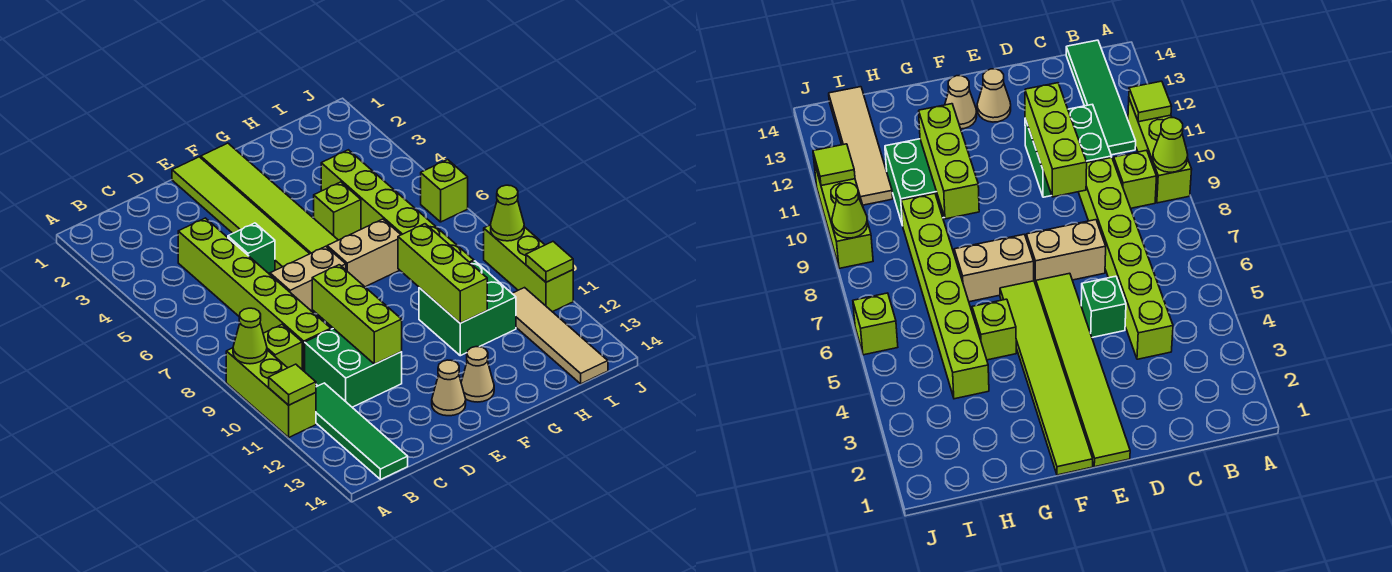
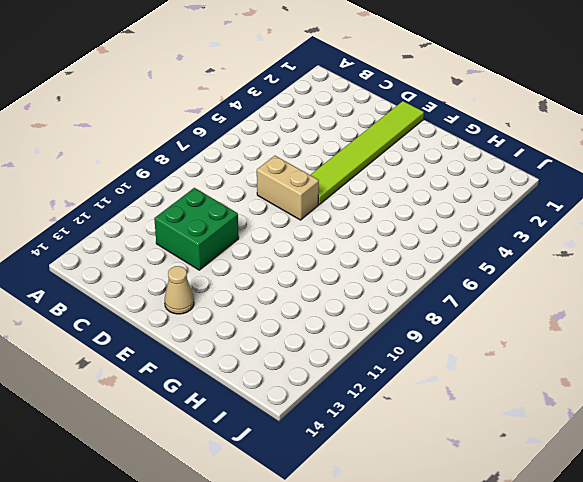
none -> lime 1x3 brick [226,348,316,437]
none -> lime 1x1 brick [263,325,302,369]
none -> green 1x4 tile [316,383,408,480]

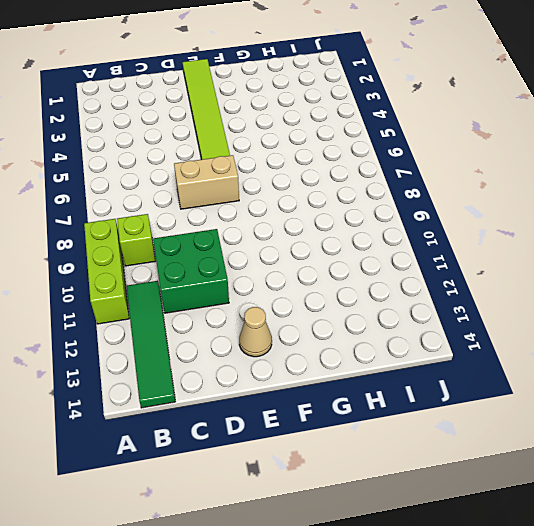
none -> lime 1x6 brick [178,218,331,372]
none -> green 1x1 brick [228,223,275,274]
none -> lime 1x6 tile [201,143,338,254]

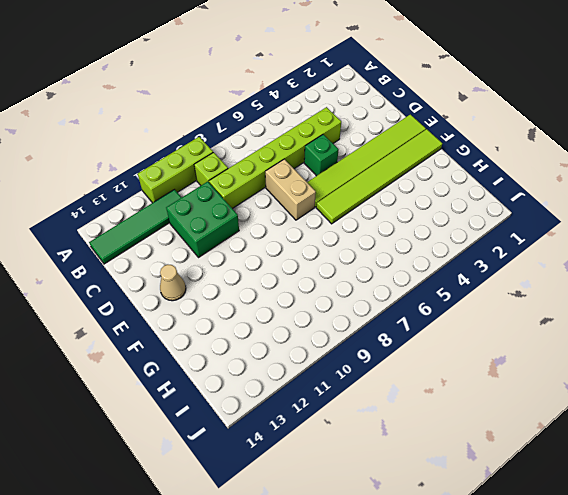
none -> tan 1x2 brick [327,219,401,287]
none -> tan 1x1 cone [461,347,494,402]
none -> lime 1x1 brick [314,182,361,240]

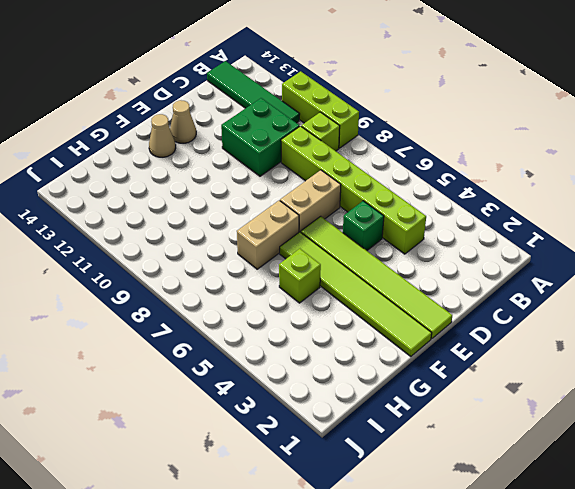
none -> green 2x2 brick [419,261,516,356]
none -> lime 1x6 brick [321,150,474,263]
none -> tan 1x4 tile [512,288,608,384]

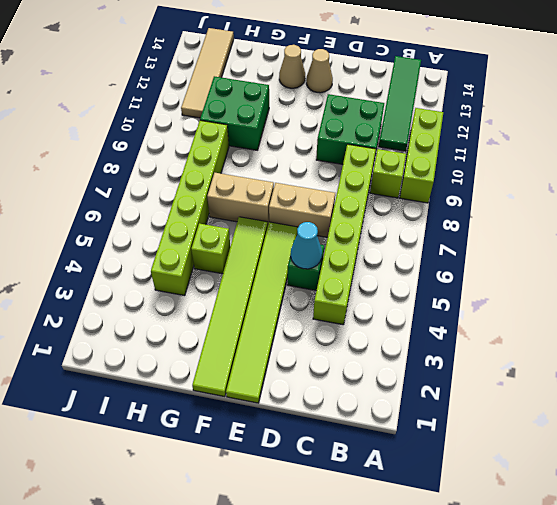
cyan 1x1 cone [291,222,322,269] -> none
none -> lime 1x1 brick [421,160,468,222]
none -> lime 1x3 brick [484,225,573,312]
none -> lime 1x1 cone [233,308,267,364]

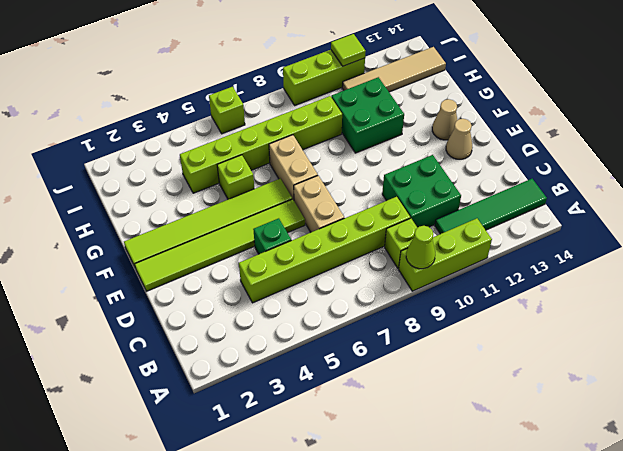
none -> lime 1x1 tile [269,364,316,405]
none -> lime 1x3 brick [312,265,402,364]
none -> lime 1x3 brick [398,224,487,323]

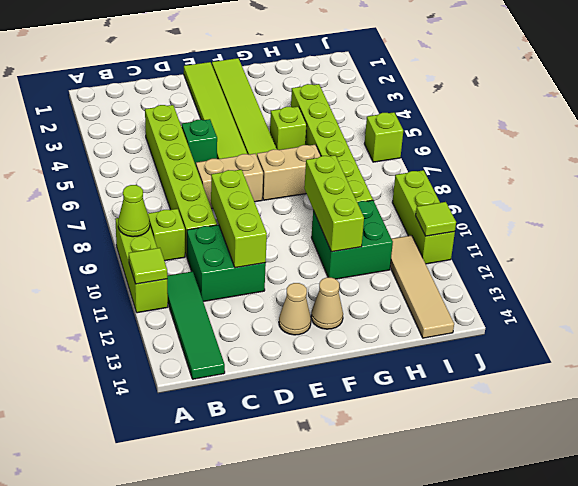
none -> lime 1x1 cone [491,185,524,241]

